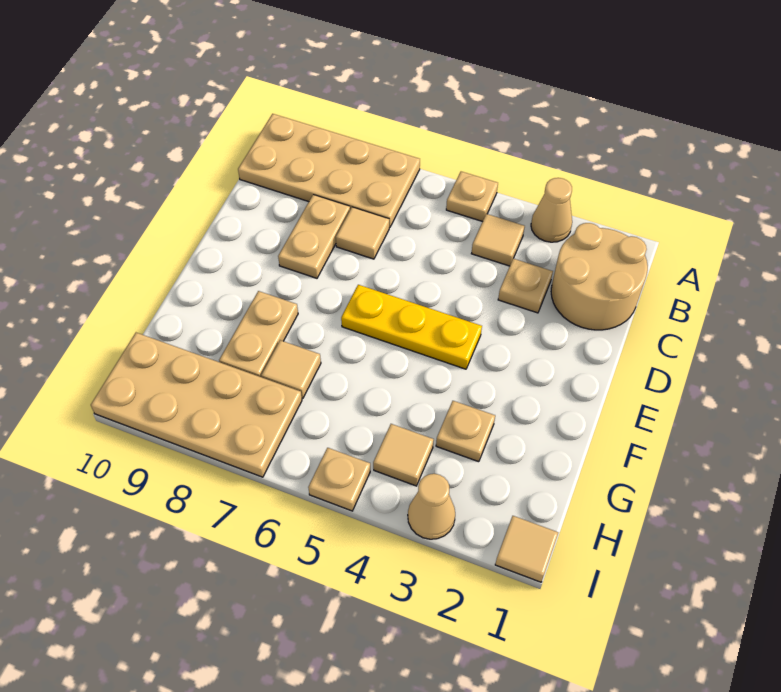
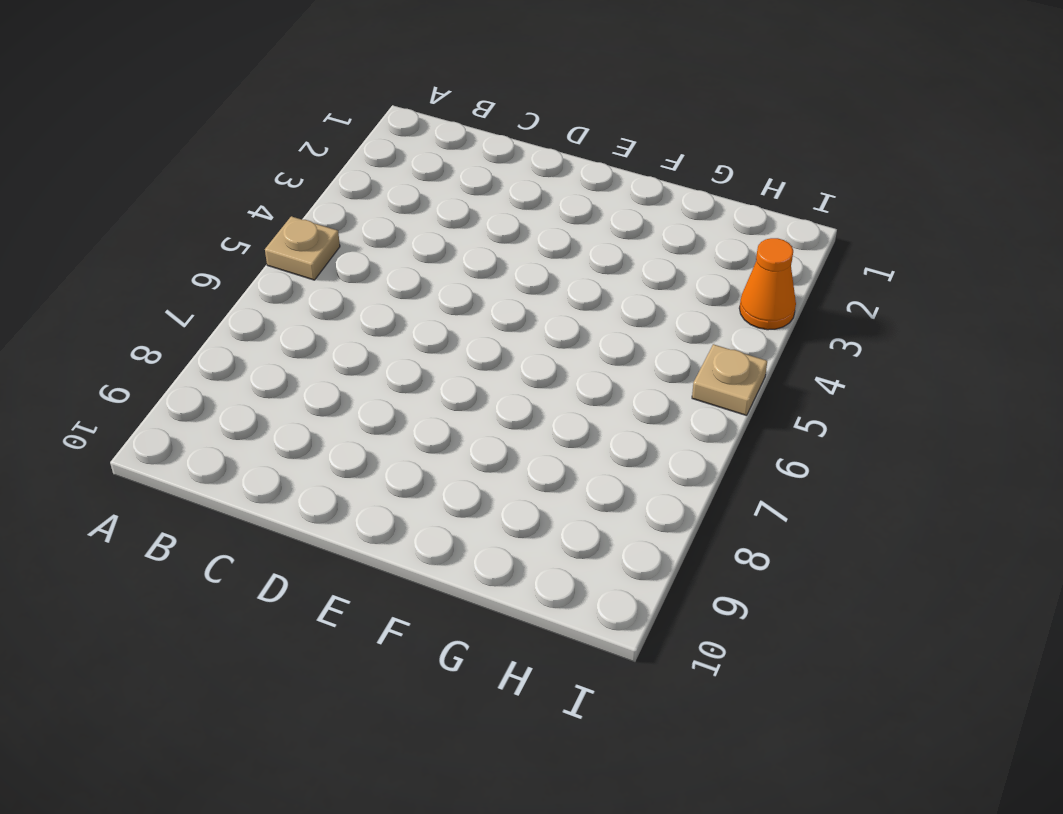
orange 1x1 cone [739,238,796,330] -> tan 1x1 cone [408,473,455,539]
none -> tan 1x1 cone [531,178,572,242]
none -> tan 2x4 plate [238,114,420,228]
none -> tan 2x2 round brick [551,223,648,330]

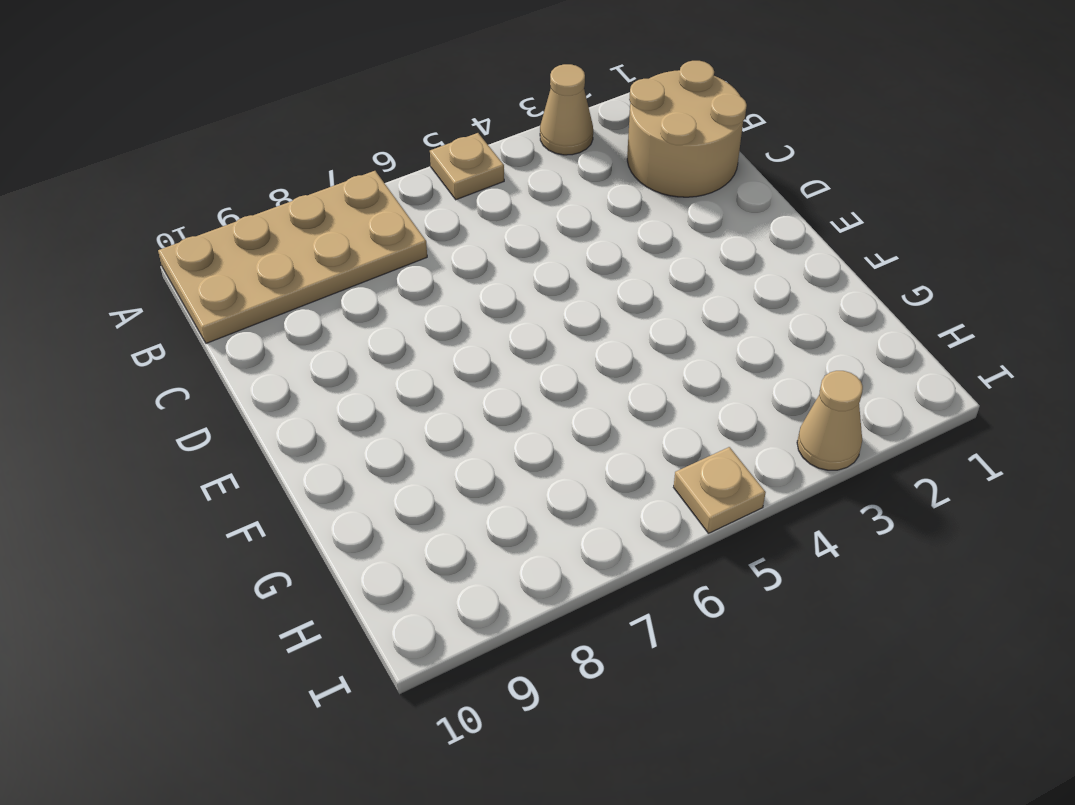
none -> tan 1x1 tile [471,214,525,266]
none -> tan 1x1 plate [498,258,553,313]
none -> tan 1x1 tile [336,207,389,259]

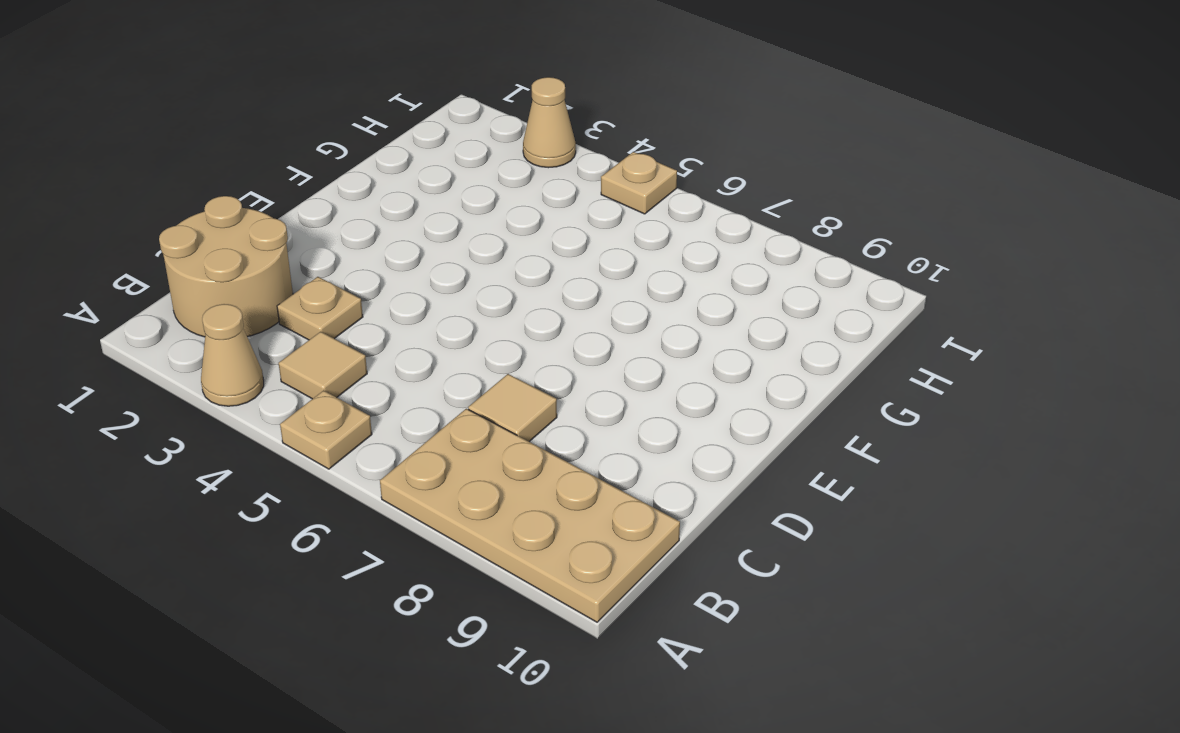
none -> tan 1x2 plate [278,195,350,278]
none -> yellow 1x3 plate [341,285,482,369]
none -> tan 1x2 plate [219,291,298,377]

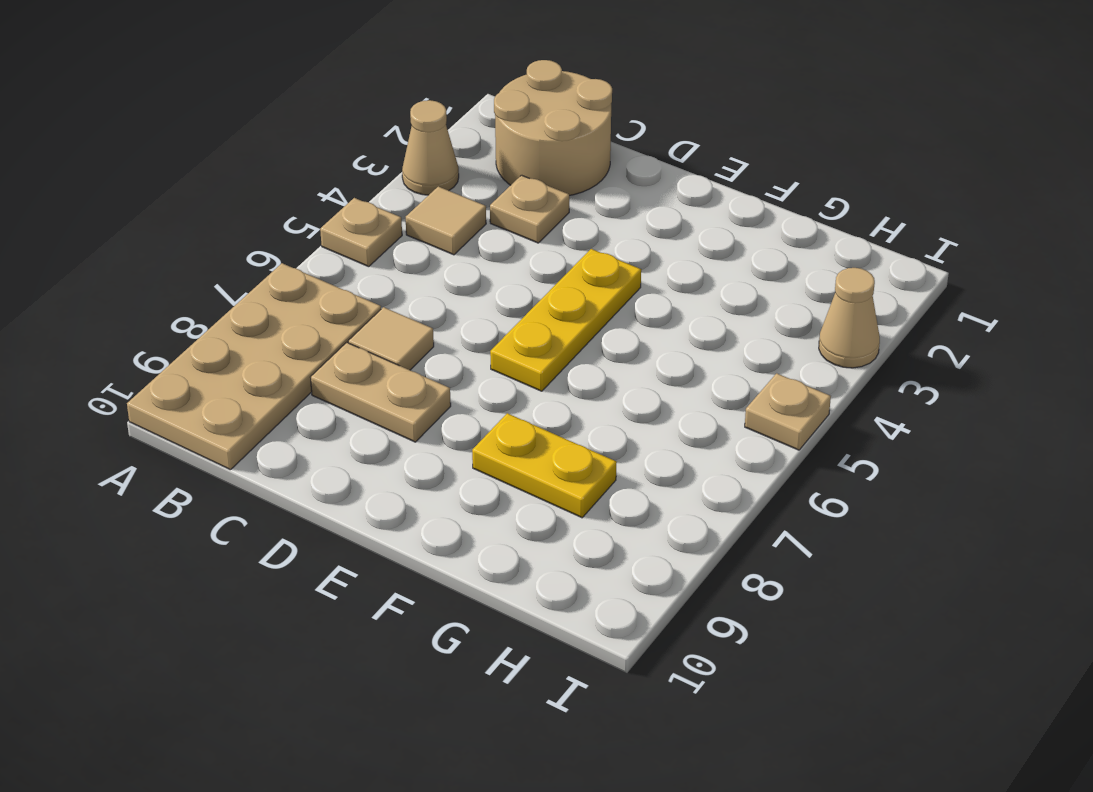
yellow 1x2 plate [472,413,617,518] -> tan 1x2 plate [219,291,298,377]
none -> tan 1x1 plate [436,401,495,462]
none -> tan 1x1 tile [261,340,321,398]
none -> tan 1x1 tile [373,424,434,486]

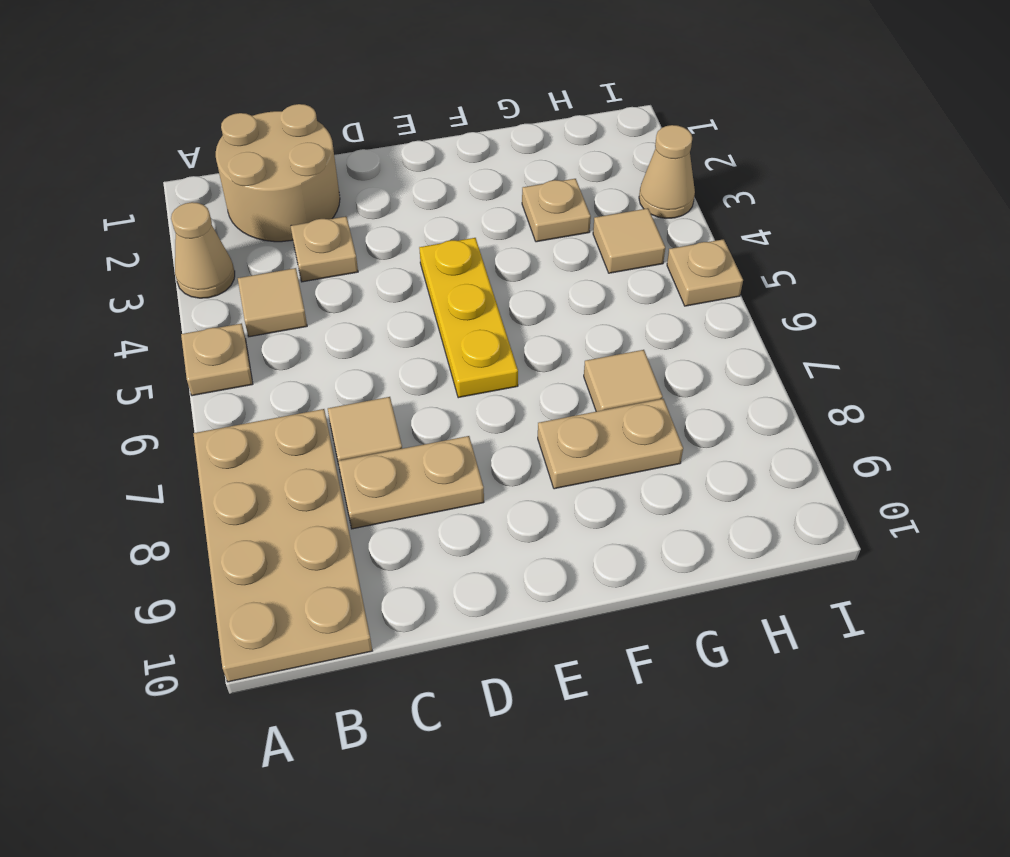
none -> tan 2x4 plate [91,333,302,477]
none -> tan 1x1 tile [495,516,558,582]

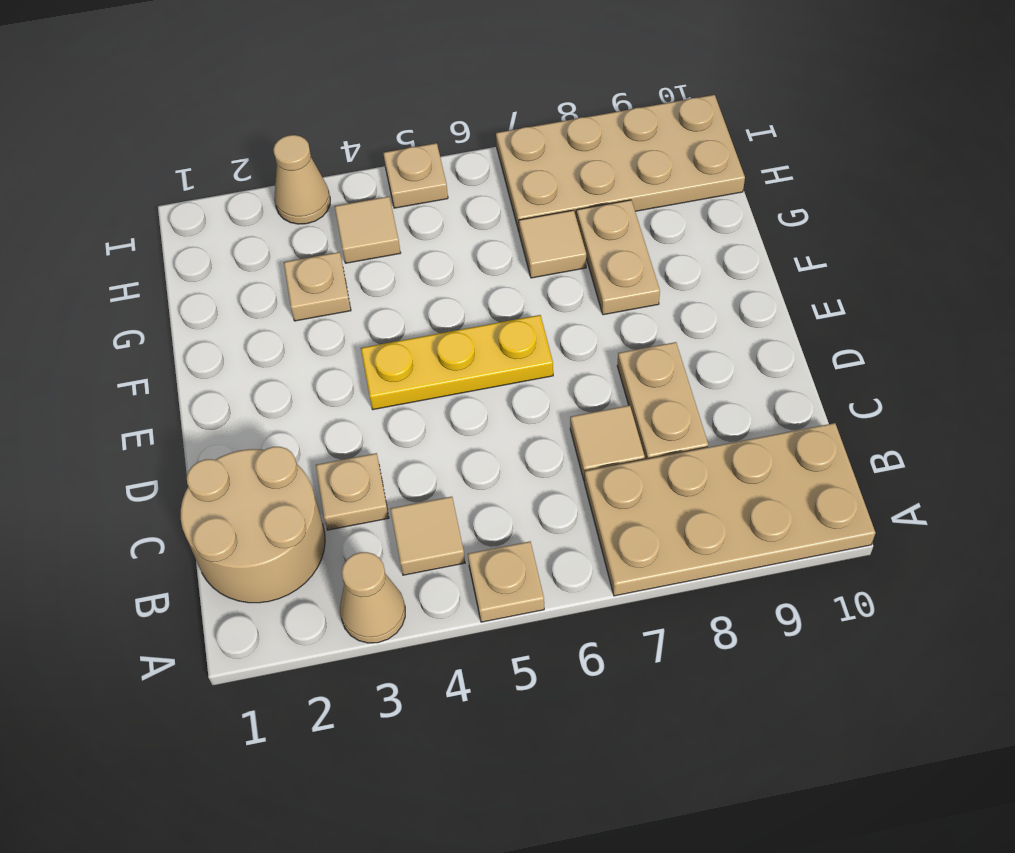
none -> tan 1x1 tile [495,516,558,582]

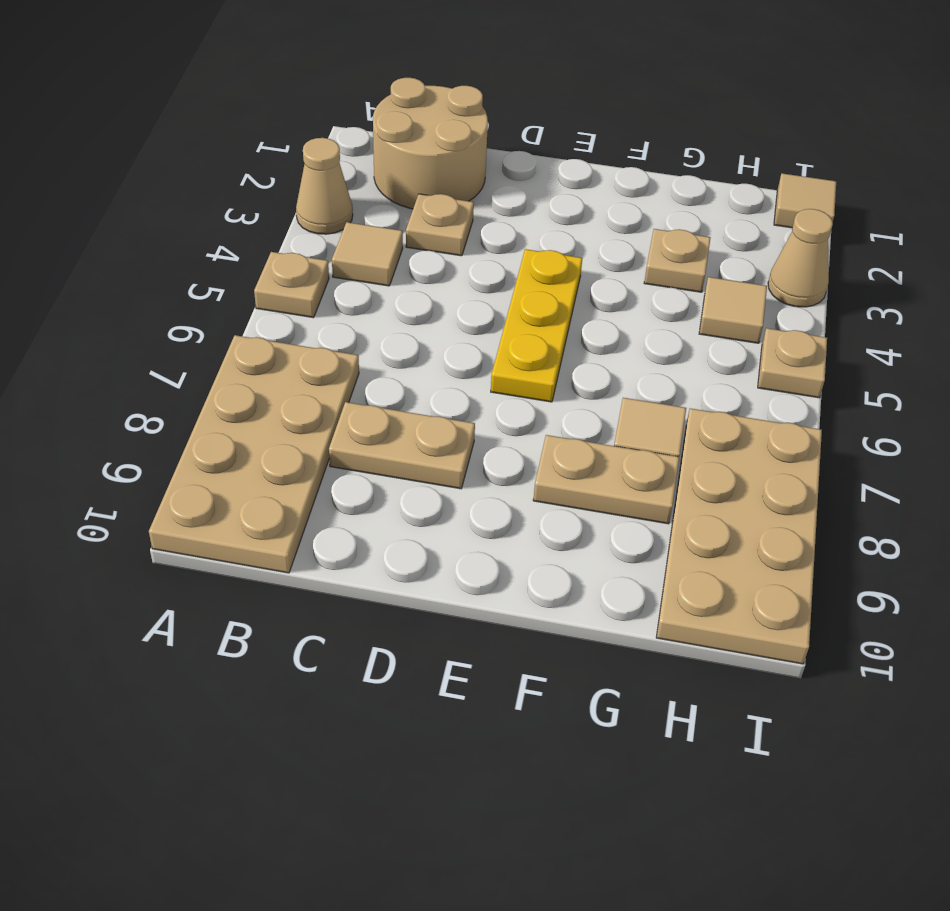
none -> tan 1x1 tile [336,207,389,259]

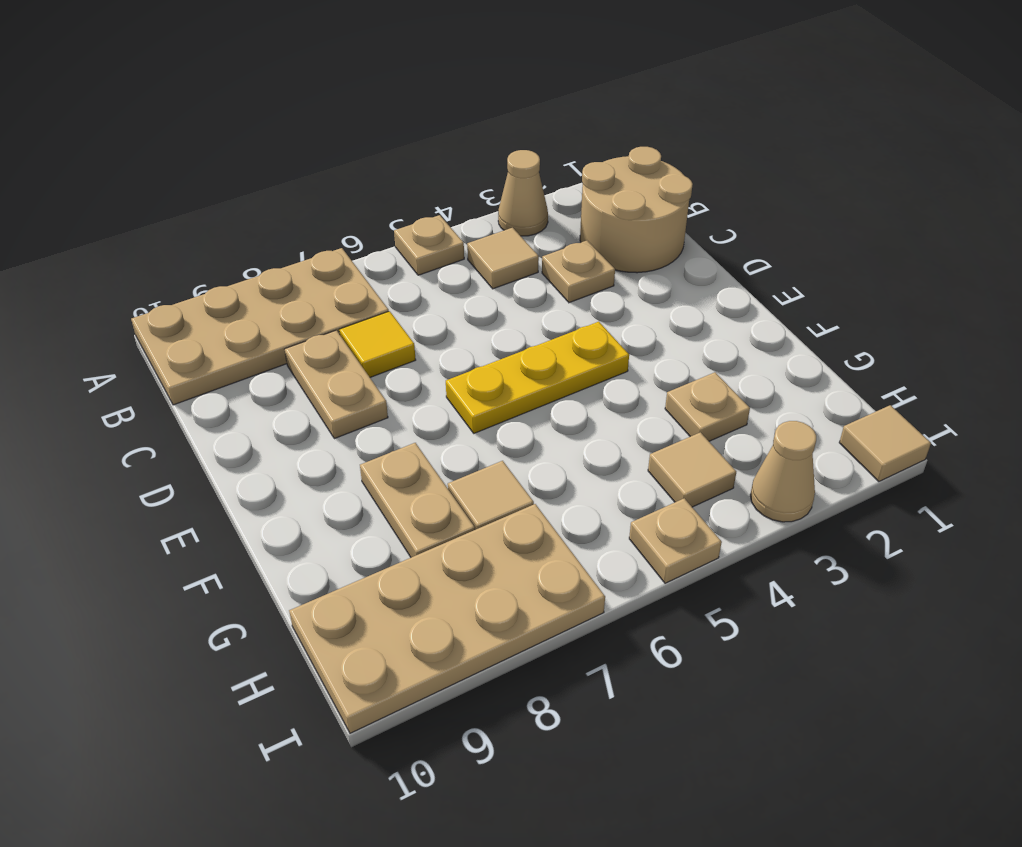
yellow 1x1 tile [339,311,416,377] -> tan 1x1 tile [336,207,389,259]

